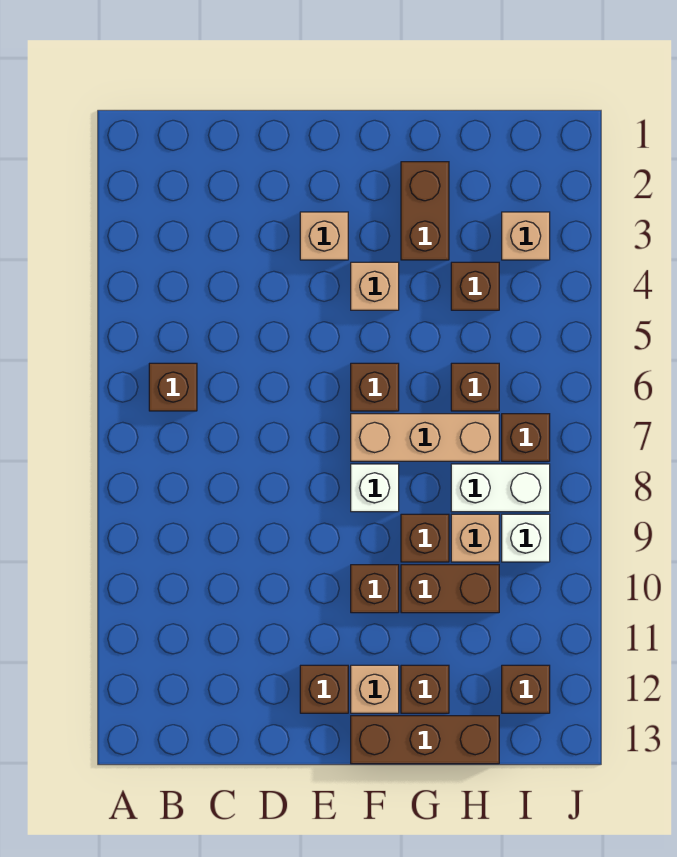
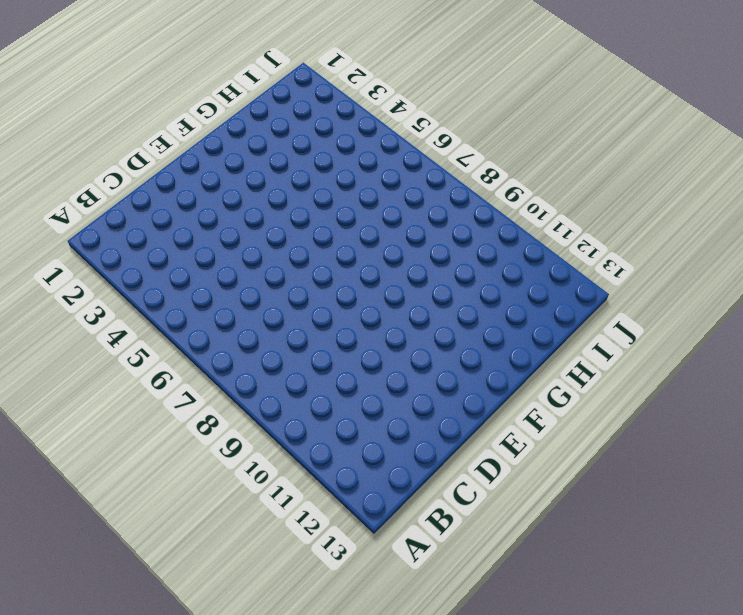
none -> brown 1x1 brick [149,363,197,411]
none -> tan 1x1 brick [300,212,348,260]
none -> brown 1x1 brick [300,665,348,713]

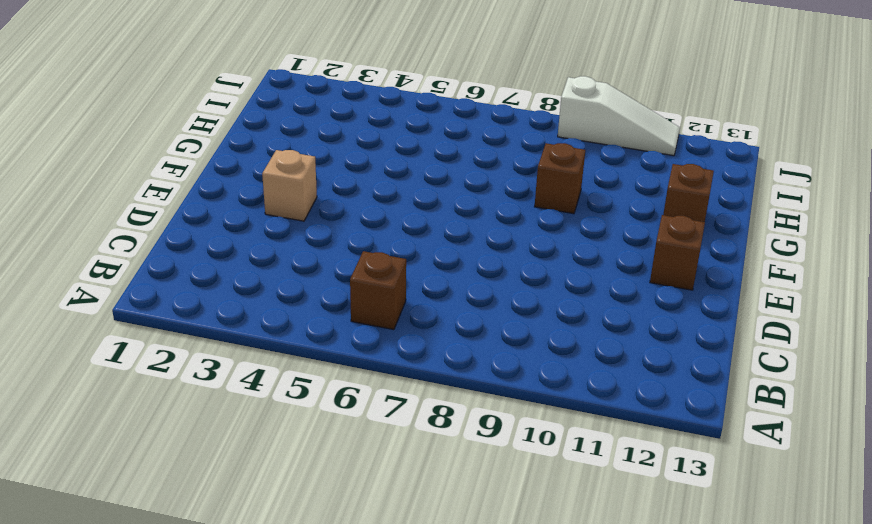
white 1x3 slope [558,76,680,156] -> none
none -> tan 1x1 brick [351,262,399,310]
none -> brown 1x1 brick [351,363,399,411]
none -> tan 1x3 brick [351,414,499,461]

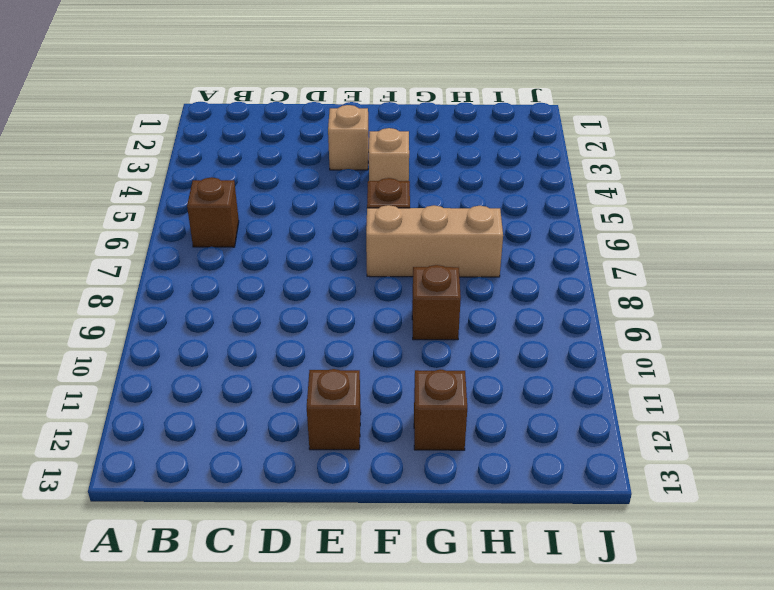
none -> white 1x1 brick [351,464,399,512]
none -> brown 1x1 brick [351,565,399,613]
none -> tan 1x1 brick [351,665,399,713]

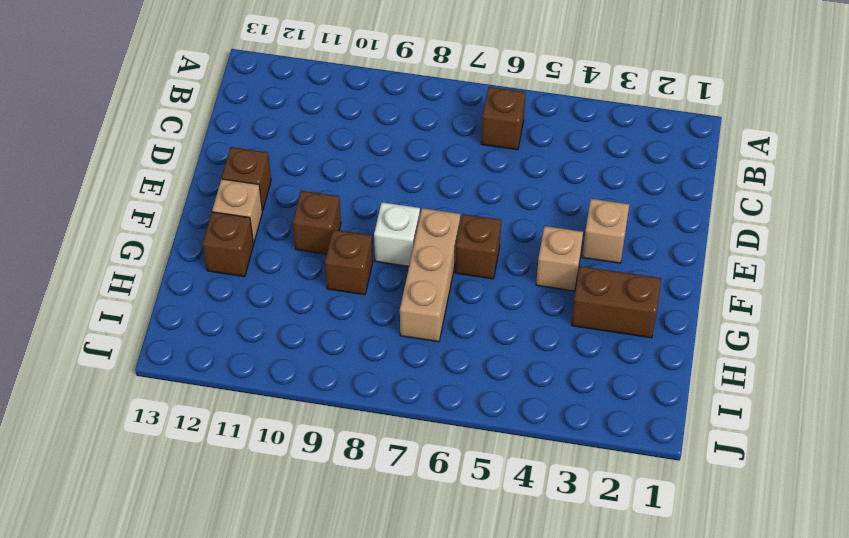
none -> brown 1x3 brick [351,716,499,764]
none -> brown 1x2 brick [401,565,499,613]
none -> brown 1x1 brick [451,262,499,310]

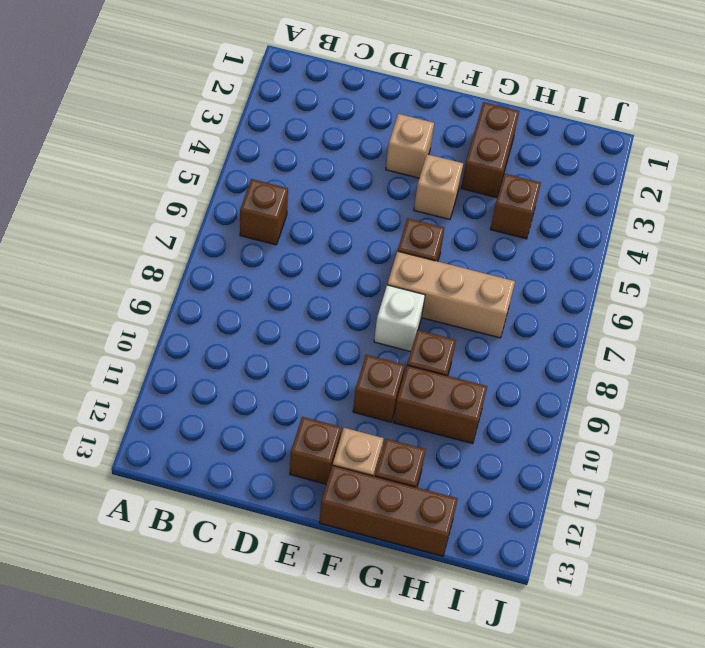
none -> brown 1x1 brick [451,363,499,411]
none -> white 1x2 brick [451,464,550,512]
none -> tan 1x1 brick [451,514,499,562]

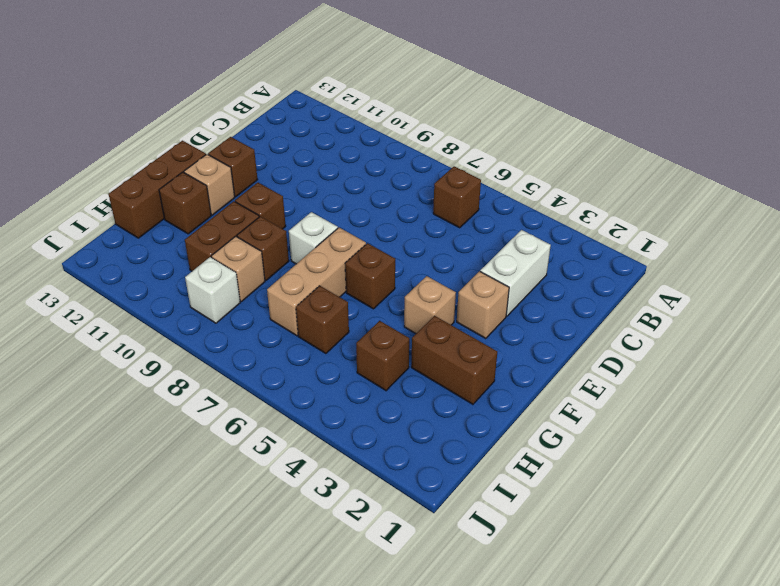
white 1x2 brick [480,230,551,316] -> white 1x2 brick moved to [451,464,550,512]
none -> tan 1x1 brick [502,212,550,260]
none -> brown 1x1 brick [502,414,550,461]
none -> brown 1x1 brick [502,665,550,713]

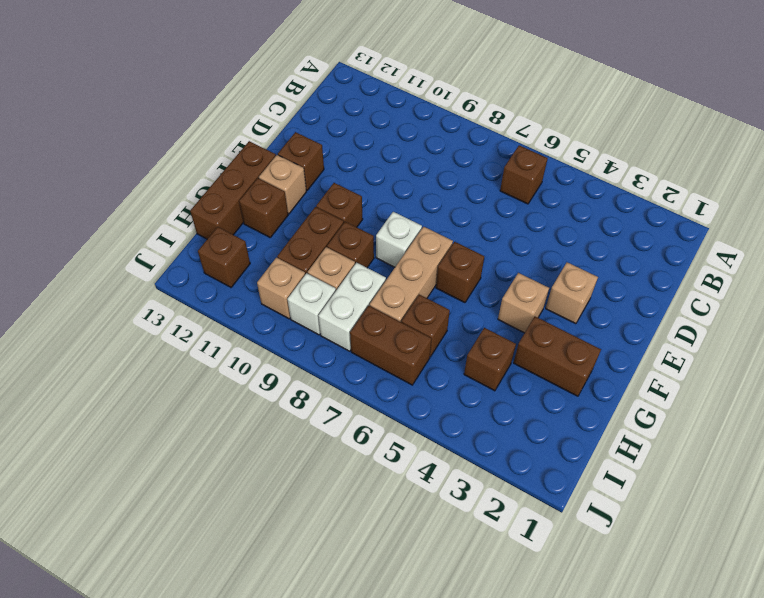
brown 1x2 brick [350,306,431,385] -> brown 1x1 brick [502,414,550,461]
tan 1x1 brick [257,258,305,319] -> tan 1x1 brick moved to [502,212,550,260]

